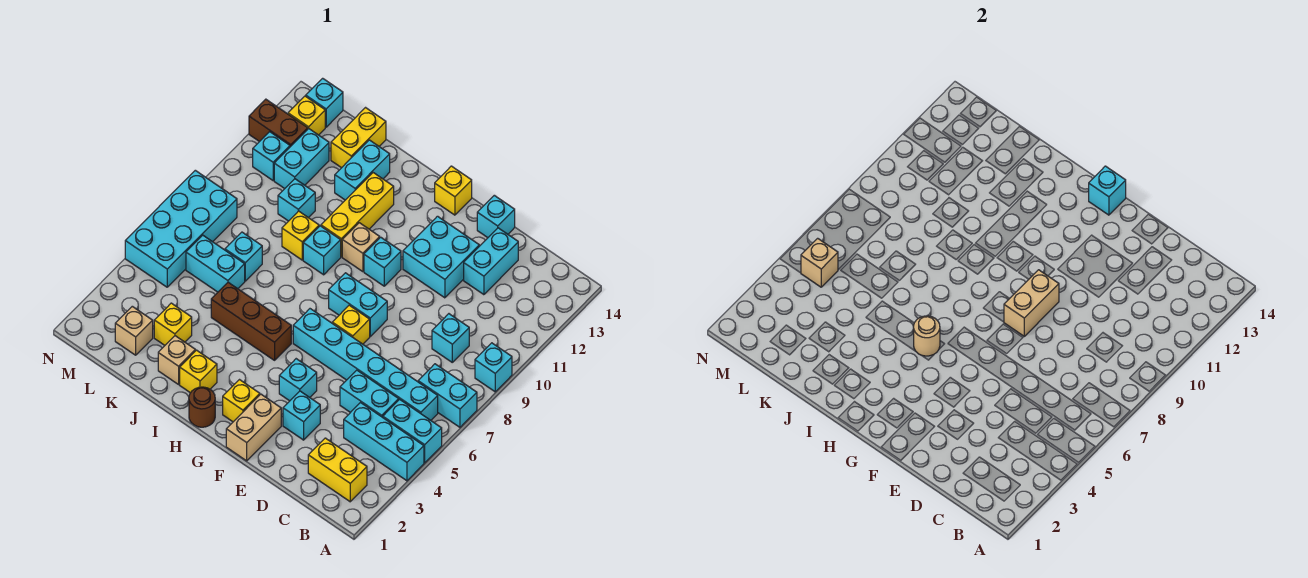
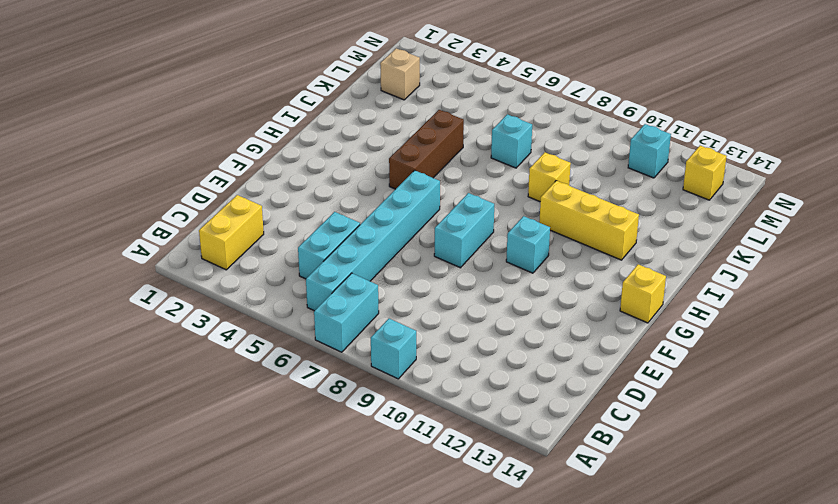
none -> cyan 1x3 brick [344,403,424,481]
none -> cyan 1x2 brick [383,399,442,463]
none -> cyan 1x1 brick [432,314,469,362]
none -> cyan 1x2 brick [464,228,518,295]

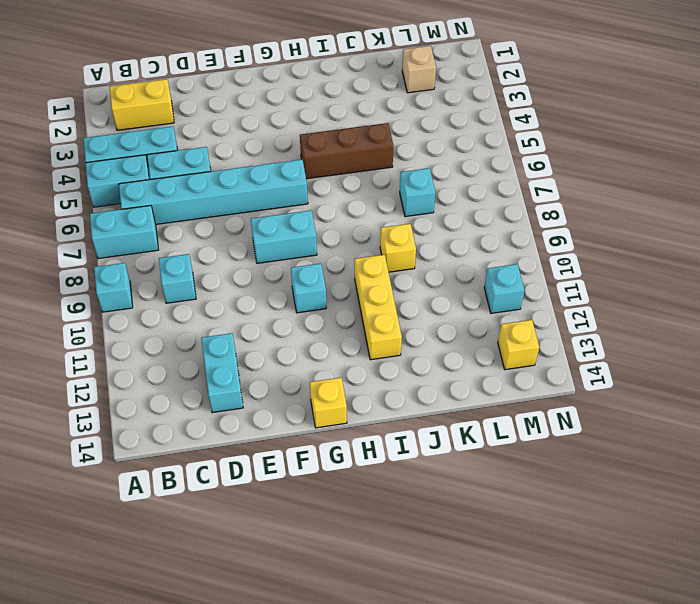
none -> cyan 1x1 brick [283,391,320,440]
none -> cyan 2x2 brick [403,216,479,298]
none -> cyan 1x1 brick [477,195,515,238]
none -> tan 1x2 brick [226,394,281,461]

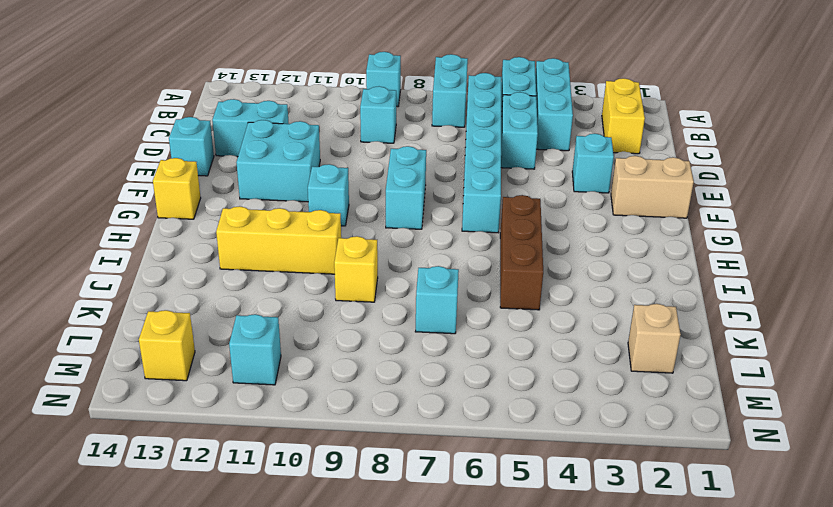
none -> cyan 1x1 brick [279,359,317,401]
none -> yellow 1x1 brick [332,305,370,344]
none -> yellow 1x1 brick [223,380,260,422]
none -> brown 1x1 round brick [189,387,215,427]

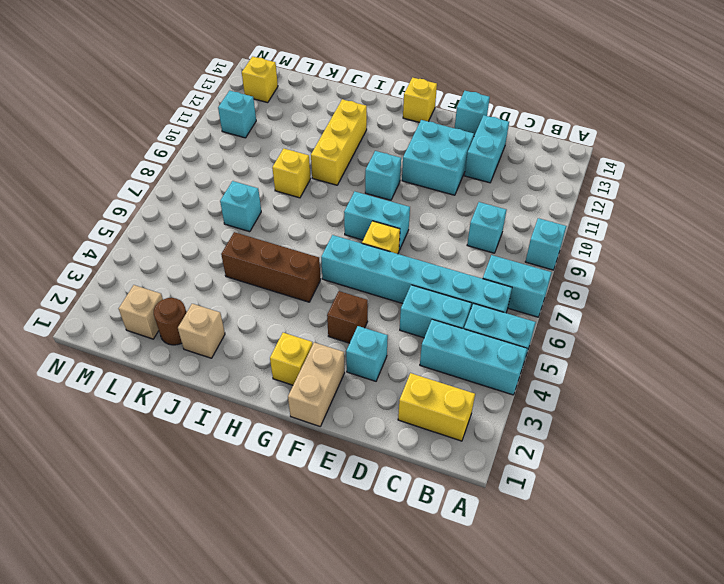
brown 1x1 brick [327,291,368,343] -> cyan 1x1 brick [279,359,317,401]
brown 1x1 round brick [154,298,186,345] -> brown 1x1 round brick moved to [189,387,215,427]
none -> tan 1x1 brick [342,223,380,272]
none -> yellow 1x1 brick [180,350,217,393]
none -> cyan 1x1 brick [303,226,341,275]
none -> cyan 1x2 brick [335,140,390,200]

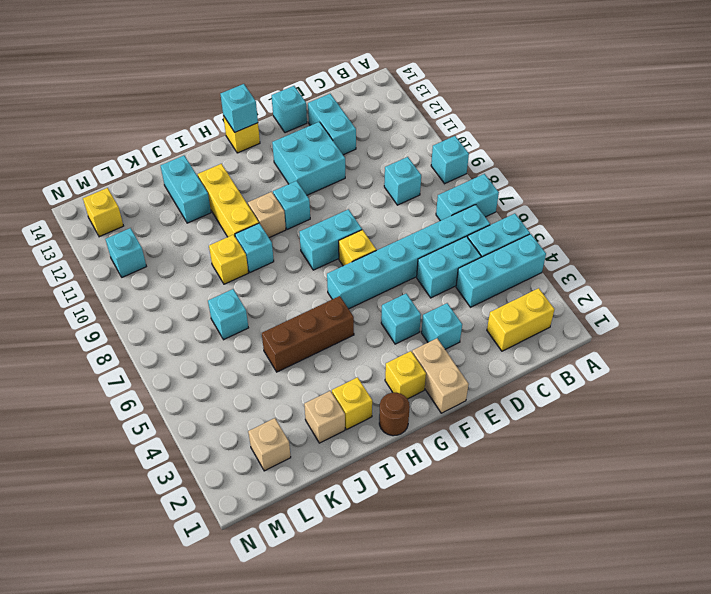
none -> yellow 1x1 brick [154,303,192,345]
none -> cyan 1x2 brick [186,235,245,292]
none -> cyan 1x1 brick [278,179,315,221]
none -> yellow 1x2 brick [331,108,386,168]

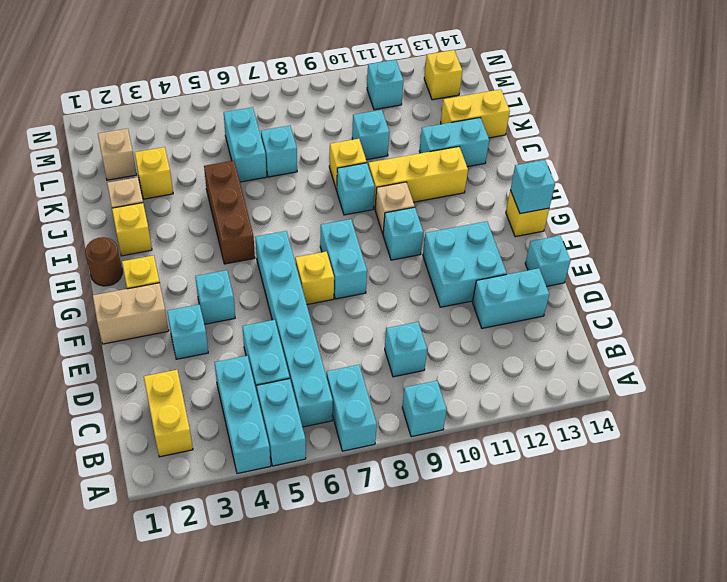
none -> cyan 1x2 brick [274,129,329,189]
none -> cyan 2x4 brick [125,170,237,287]
none -> brown 1x2 brick [249,99,308,147]
none -> cyan 1x1 brick [306,78,343,127]

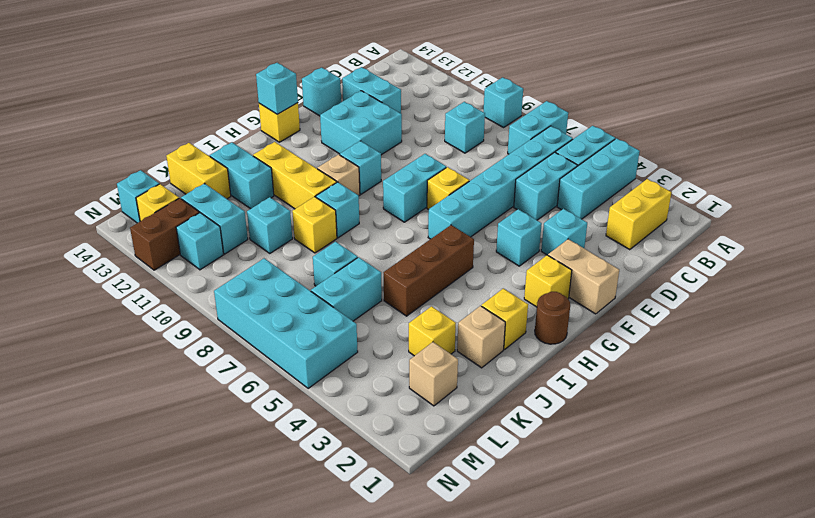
none -> tan 1x2 brick [1004,270,1059,336]
none -> tan 1x1 round brick [914,316,940,356]
none -> tan 1x1 brick [801,238,838,287]

